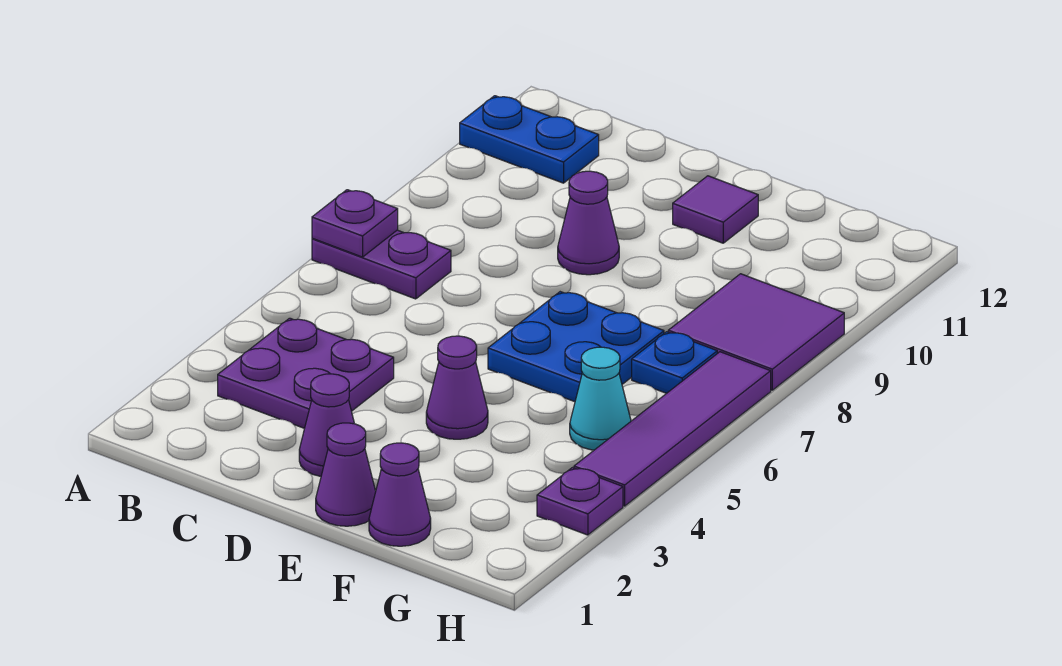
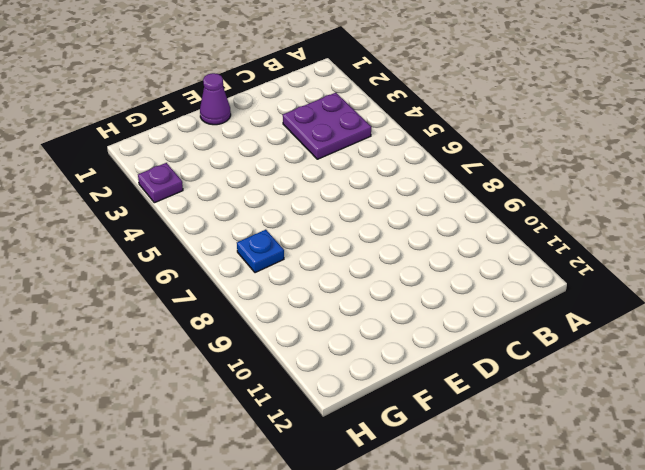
none -> purple 1x2 plate [312,230,451,299]
none -> blue 1x2 plate [460,96,599,183]
none -> purple 1x1 cone [299,374,354,476]

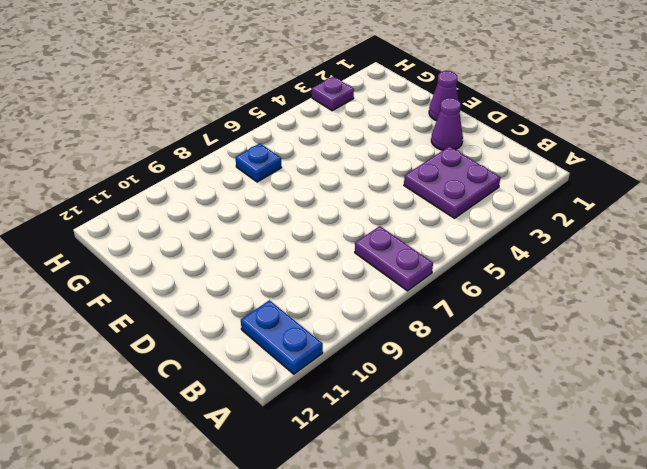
none -> purple 1x1 cone [558,171,619,275]
none -> purple 1x1 cone [426,336,488,439]
none -> blue 2x2 plate [488,292,664,402]

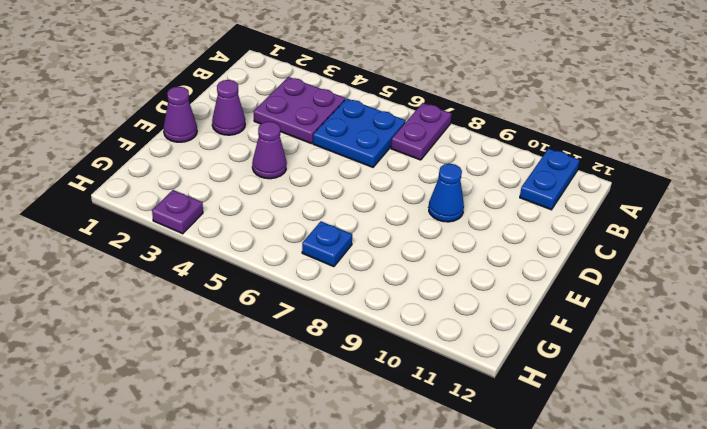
blue 2x2 plate [313,99,406,167] -> blue 2x2 plate moved to [488,292,664,402]
blue 1x1 cone [429,164,464,222] -> purple 1x1 cone [558,171,619,275]
none -> purple 1x1 tile [673,176,758,243]
none -> purple 1x1 cone [369,443,431,546]
none -> cyan 1x1 cone [570,347,631,450]

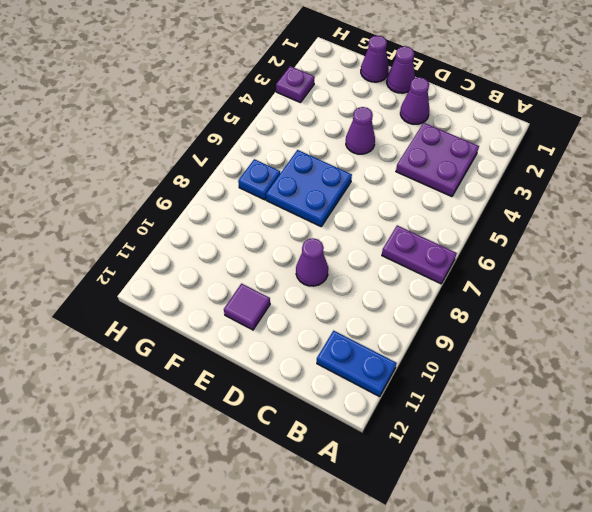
none -> cyan 1x1 cone [570,347,631,450]
none -> purple 2x2 tile [668,274,844,390]
none -> purple 1x4 tile [574,352,771,506]

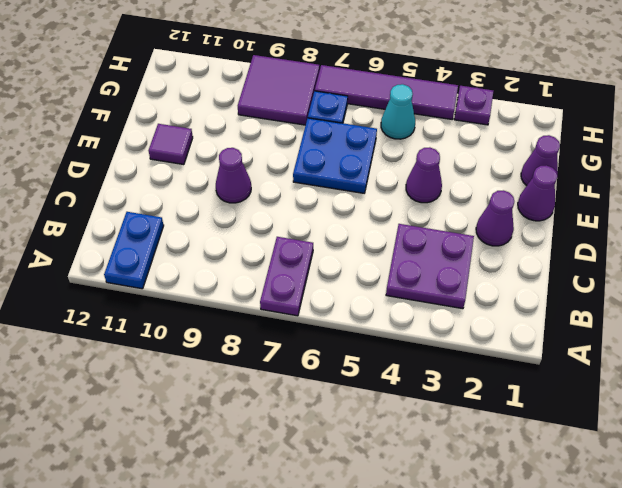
none -> purple 1x1 plate [312,190,398,257]

